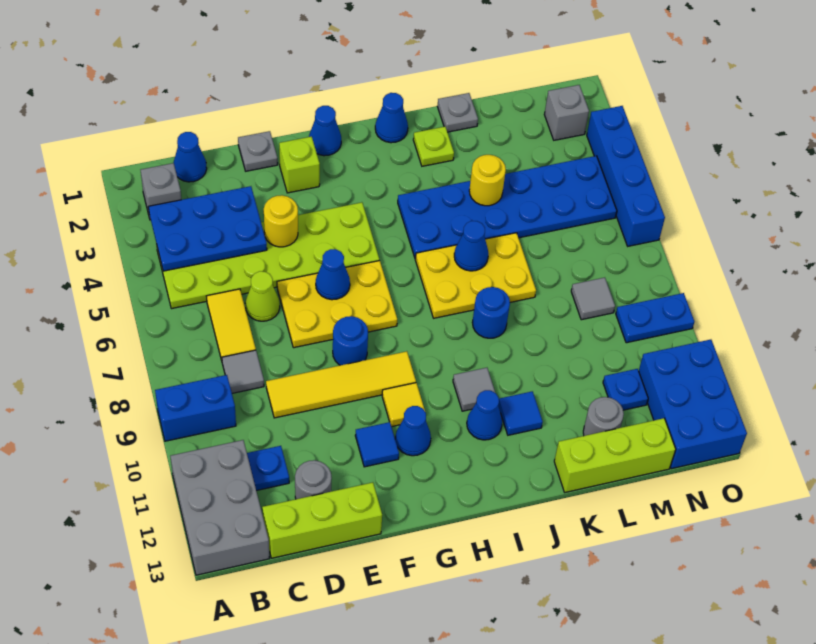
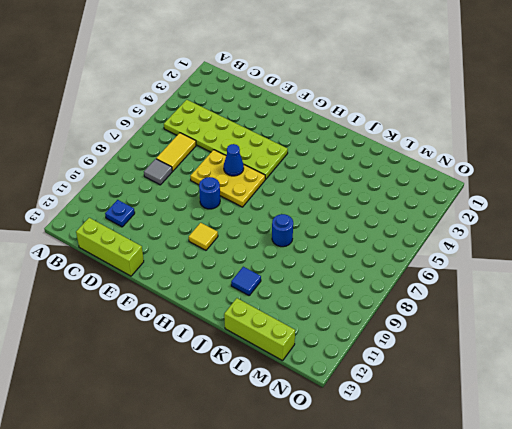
none -> blue 1x2 brick [155,375,236,441]
none -> grey 2x3 brick [170,440,270,575]
none -> grey 1x1 brick [141,163,181,220]
none -> blue 1x1 cone [173,132,207,182]

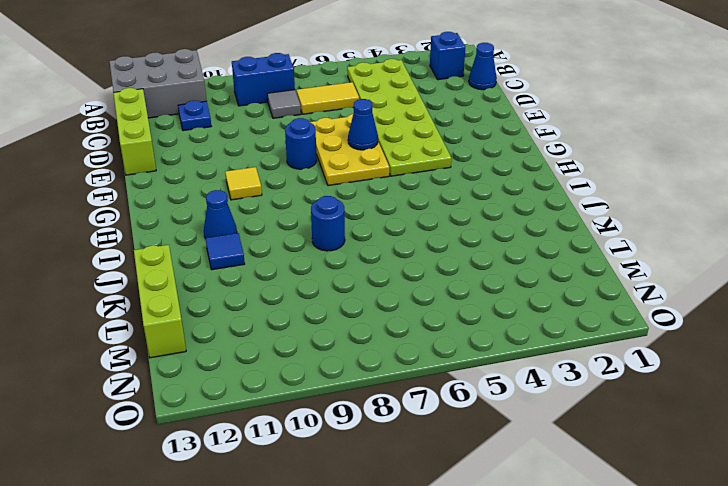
blue 1x1 brick [430,32,465,80] -> grey 1x1 brick [141,163,181,220]
blue 1x2 brick [232,53,295,106] -> blue 1x2 brick turned to [155,375,236,441]
none -> lime 1x1 cone [245,271,280,321]
none -> yellow 1x4 tile [266,351,416,418]
none -> grey 1x1 round brick [295,460,332,499]
none -> grey 1x1 plate [238,131,278,171]

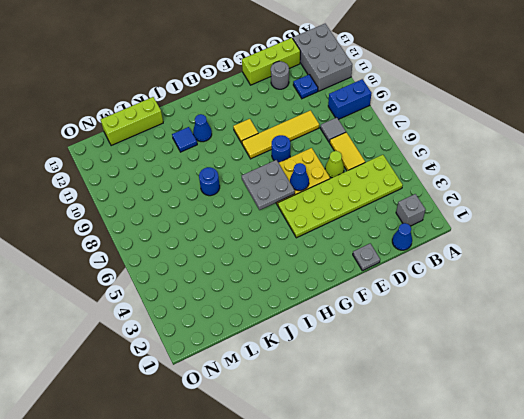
grey 2x2 plate [242,160,295,210] -> none
none -> lime 1x1 brick [279,137,320,193]
none -> blue 1x1 tile [355,422,399,467]
none -> blue 1x1 cone [309,106,341,156]
none -> blue 1x1 cone [395,406,431,456]

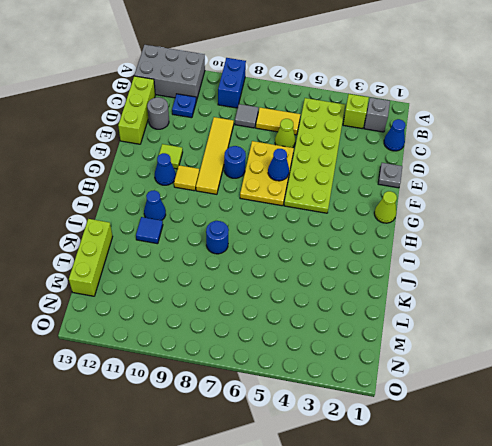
lime 1x1 brick [343,94,369,129] -> lime 1x1 brick moved to [279,137,320,193]
lime 1x1 tile [159,144,183,169] -> blue 1x1 tile [355,422,399,467]
lime 1x1 cone [374,191,397,223] -> blue 1x1 cone [309,106,341,156]
none -> blue 1x1 cone [375,93,408,143]
none -> blue 2x6 plate [398,156,617,259]
none -> yellow 2x3 plate [415,233,536,318]
none -> grey 1x1 tile [453,368,495,411]

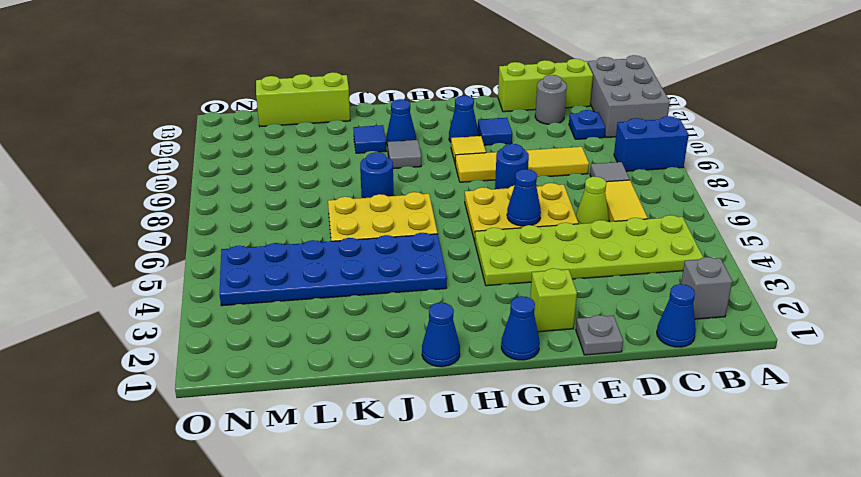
none -> lime 1x1 plate [413,127,454,166]
none -> grey 1x1 plate [437,93,478,132]
none -> grey 1x1 round brick [583,397,624,436]
none -> grey 1x1 tile [571,278,615,320]

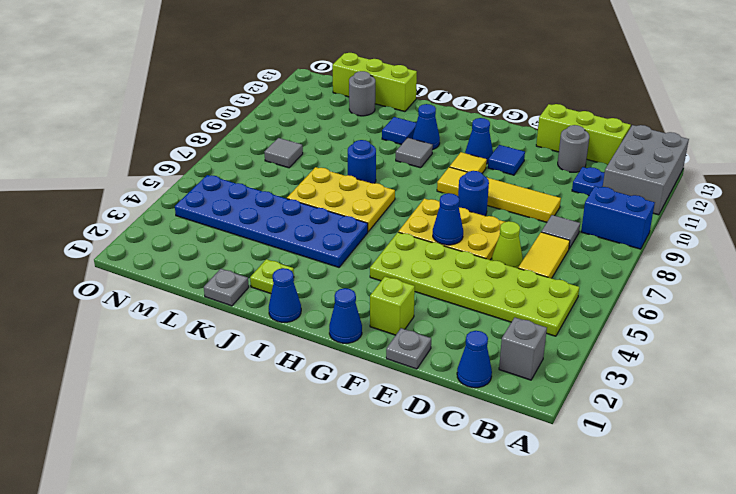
none -> blue 1x1 plate [603,369,648,410]
none -> grey 1x1 brick [544,85,589,140]
none -> blue 1x2 plate [616,293,694,343]
none -> blue 2x3 brick [639,340,747,469]

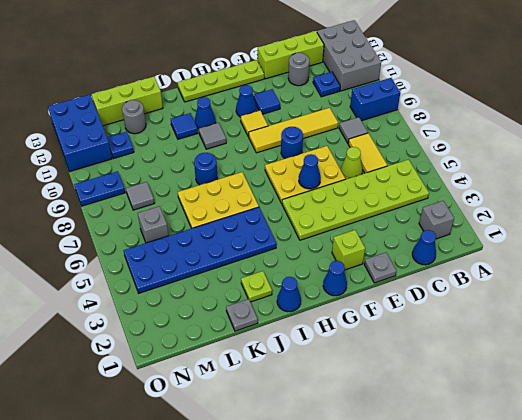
lime 1x4 plate [178,60,264,102] -> none
grey 1x1 brick [138,206,169,243] -> grey 1x1 brick moved to [544,85,589,140]
none -> blue 1x4 brick [587,106,665,246]
none -> blue 2x3 plate [148,186,267,271]
none -> yellow 1x1 round brick [264,195,298,247]
none -> blue 1x1 cone [454,221,488,271]

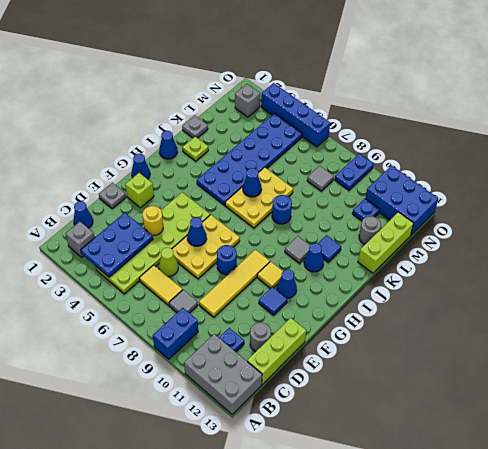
none -> yellow 1x1 round brick [469,155,506,206]

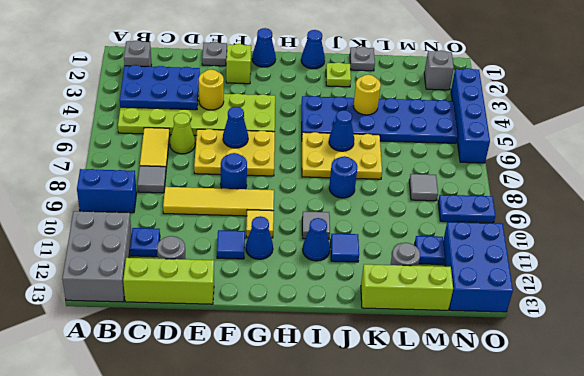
none -> blue 1x1 cone [173,132,207,182]

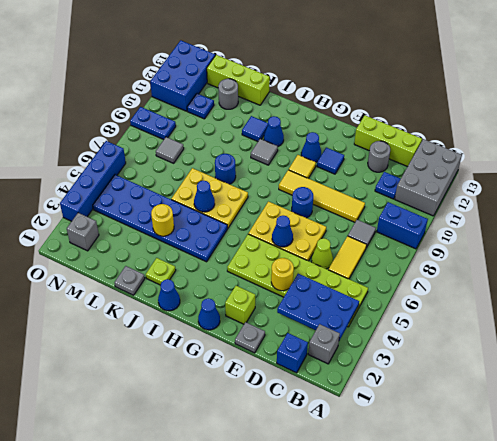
blue 1x1 brick [277,333,308,373] -> blue 1x1 cone [173,132,207,182]

